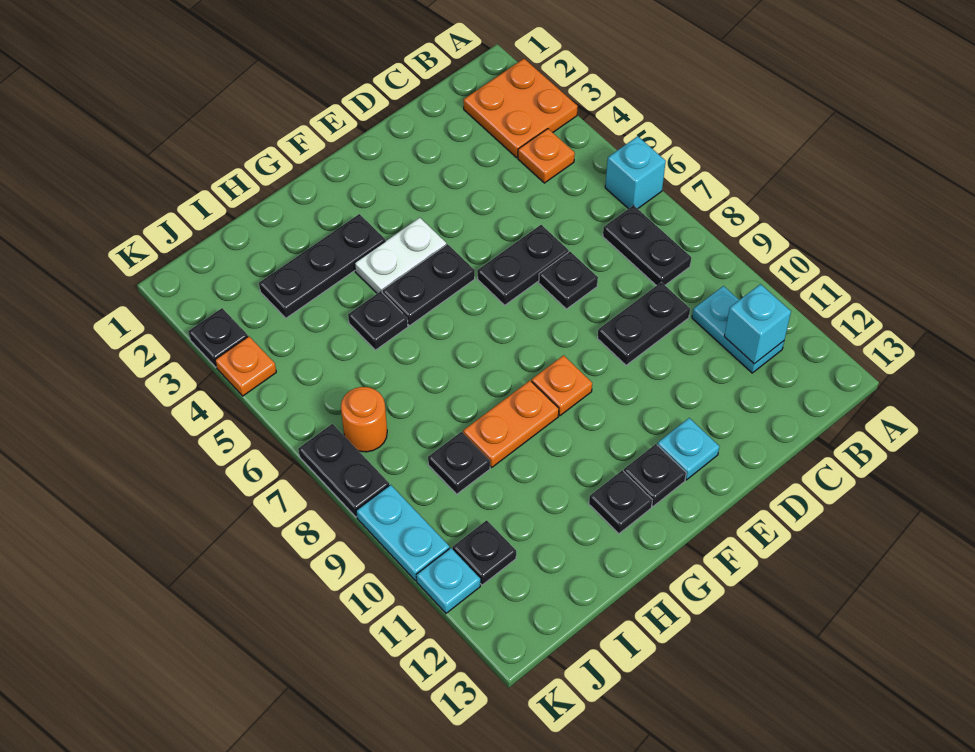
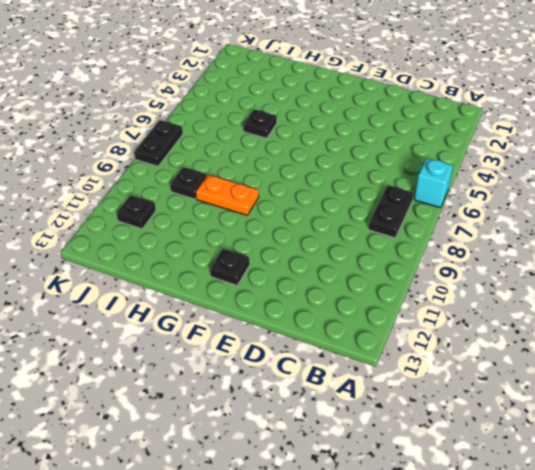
none -> orange 2x2 plate [463,59,578,157]
none -> orange 1x1 plate [518,129,575,183]
none -> cyan 1x2 plate [692,286,784,373]

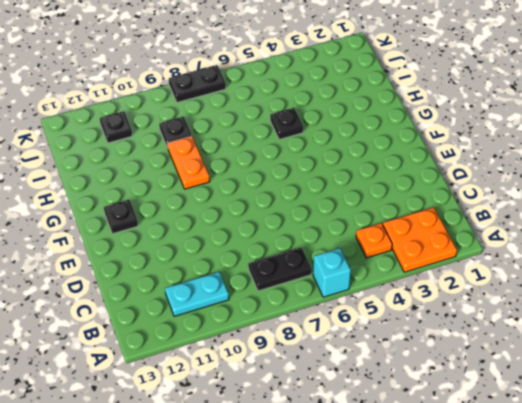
none -> black 1x2 plate [597,282,690,365]
none -> black 1x2 plate [477,225,569,305]
none -> black 1x1 plate [539,252,598,309]

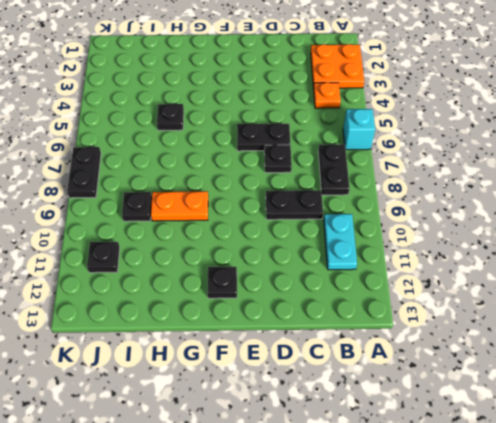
none -> cyan 1x1 plate [657,418,719,480]
none -> white 1x2 plate [355,218,446,293]
none -> black 1x2 plate [382,244,475,326]

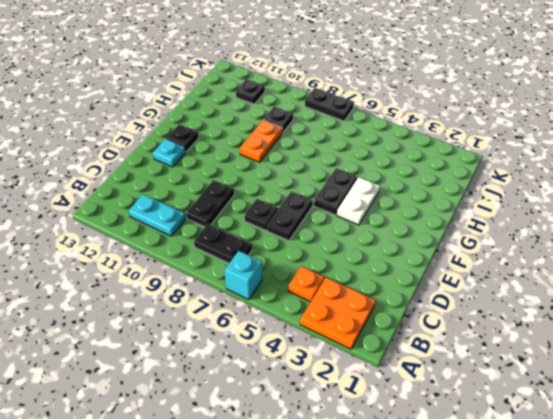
none -> orange 1x1 plate [532,355,592,416]
none -> black 1x3 plate [259,214,385,318]
none -> black 1x1 plate [589,470,652,534]

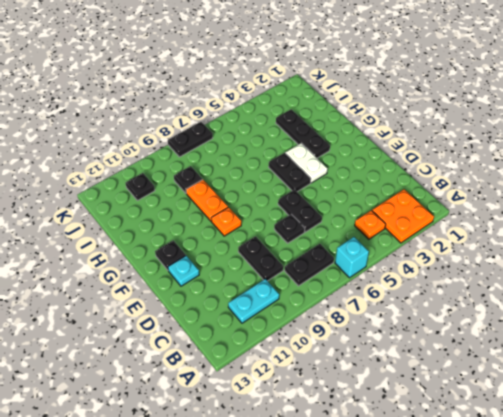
none -> black 1x1 plate [589,470,652,534]
none -> black 1x1 plate [348,291,408,350]
none -> orange 1x1 round brick [341,387,387,452]

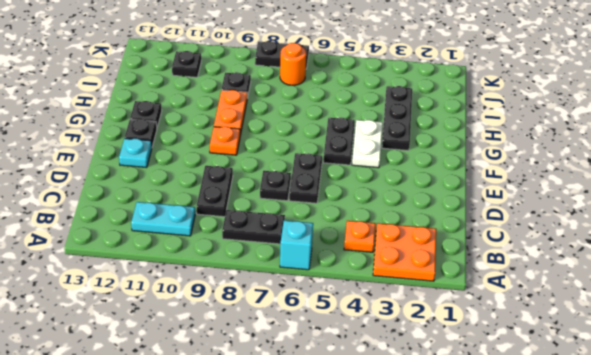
none -> black 1x1 plate [348,291,408,350]
none -> black 1x1 plate [188,308,248,367]
none -> orange 1x1 plate [215,336,276,396]

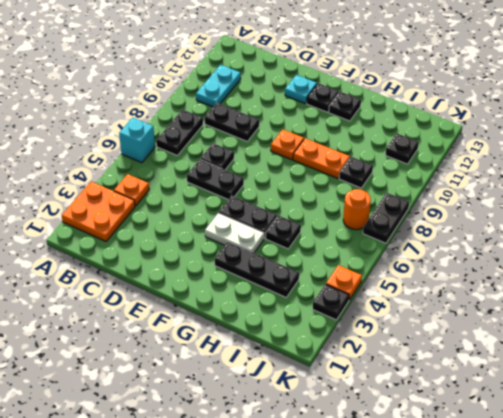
none -> cyan 1x2 plate [356,485,450,581]
none -> cyan 1x1 plate [416,548,480,613]
none -> cyan 1x1 brick [724,284,791,364]

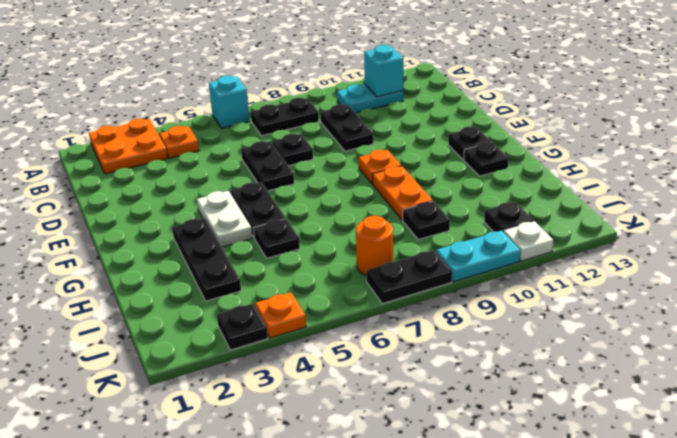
white 1x1 plate [503,221,554,261] -> cyan 1x1 plate [416,548,480,613]
none -> cyan 1x1 plate [657,418,719,480]

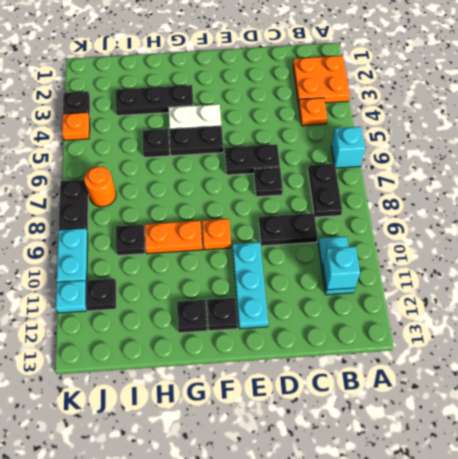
cyan 1x3 plate [233,242,268,329] -> cyan 1x1 plate [657,418,719,480]

